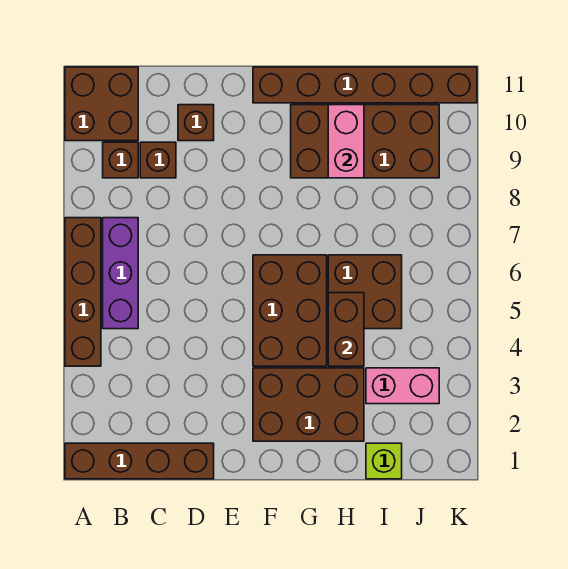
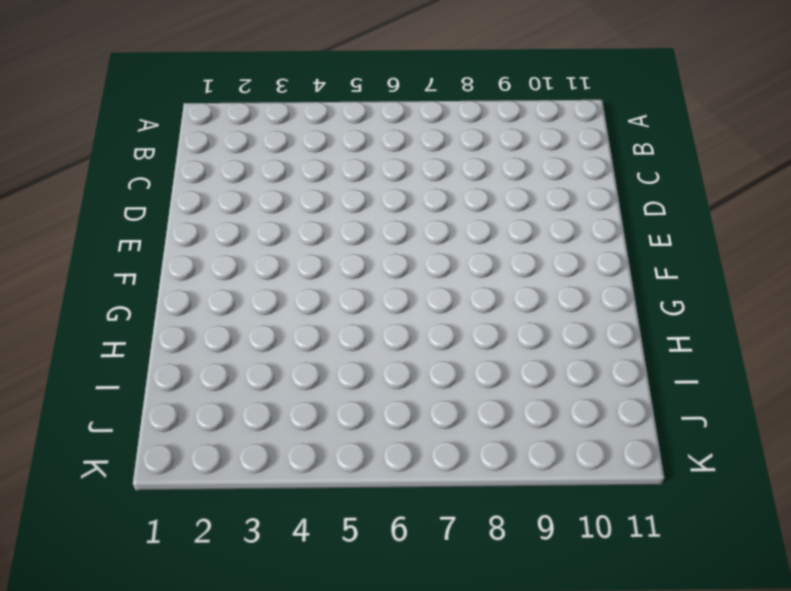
none -> brown 1x4 brick [65,443,214,479]
none -> brown 1x4 brick [65,218,101,366]
none -> brown 2x2 brick [65,67,138,141]

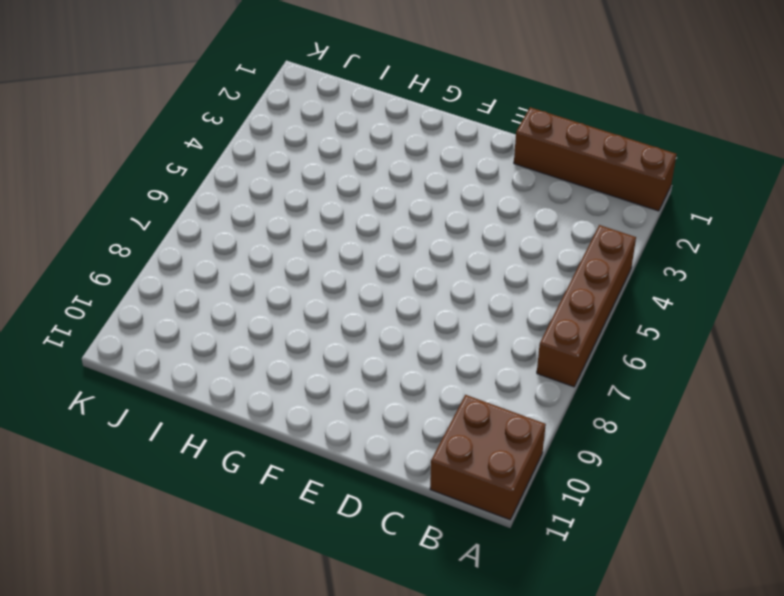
none -> purple 1x3 brick [103,218,138,329]
none -> brown 1x1 brick [103,142,138,178]
none -> brown 1x1 brick [140,142,176,178]

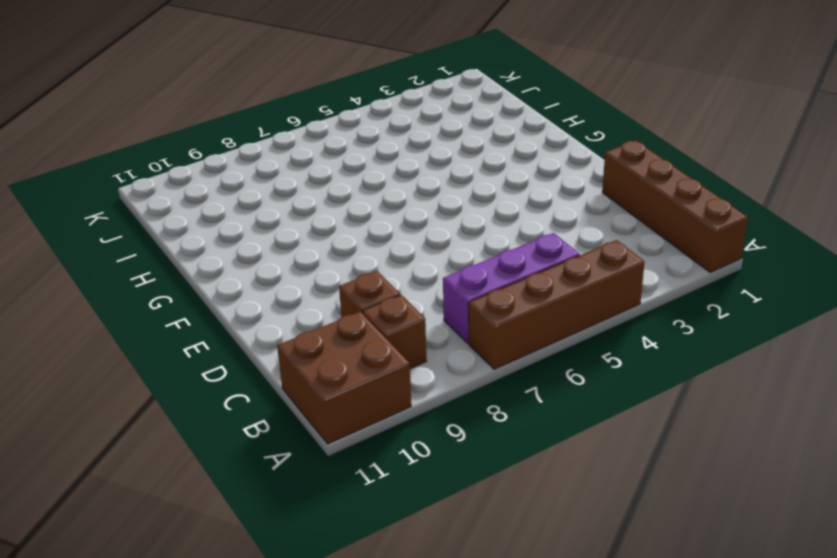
none -> brown 1x1 brick [178,105,214,141]
none -> brown 2x3 brick [253,368,364,441]
none -> brown 2x3 brick [253,255,327,366]

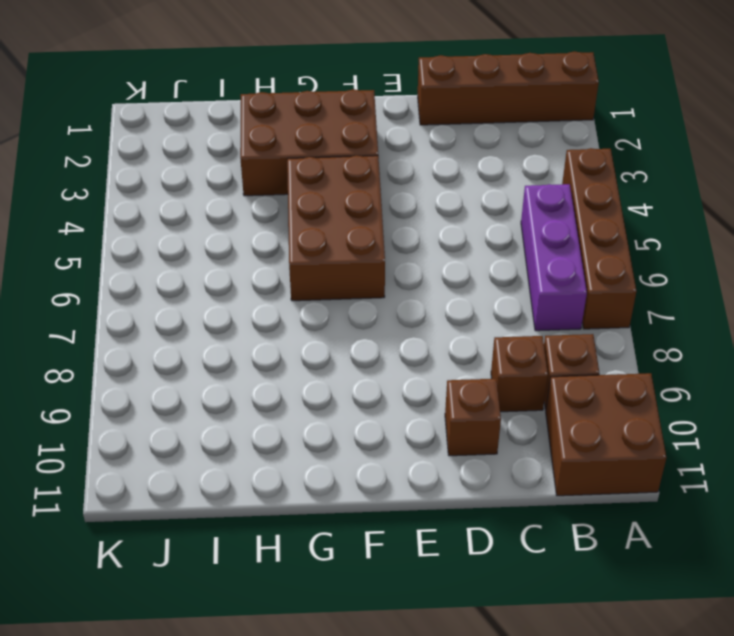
none -> brown 1x6 brick [253,67,477,103]
none -> brown 2x4 brick [291,105,439,178]
none -> brown 2x2 brick [328,255,402,329]

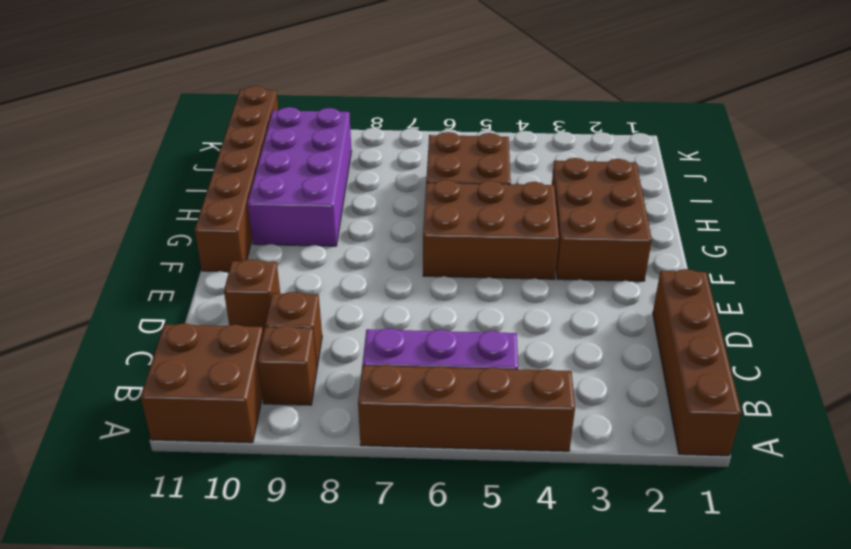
purple 2x4 brick [248,107,351,246] -> brown 2x4 brick [291,105,439,178]
none -> lime 1x1 brick [366,443,402,479]
none -> pink 1x2 brick [366,368,439,404]
none -> brown 1x2 brick [328,293,364,366]

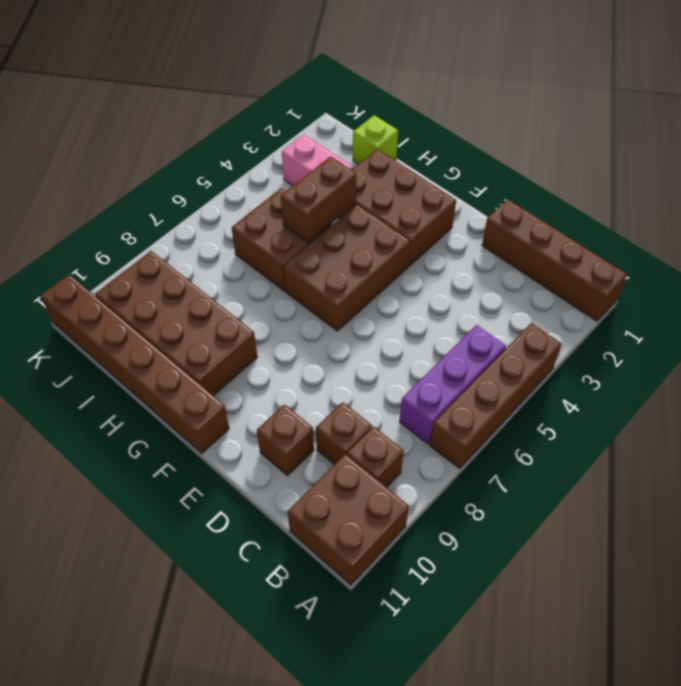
none -> pink 1x2 brick [328,105,364,178]

